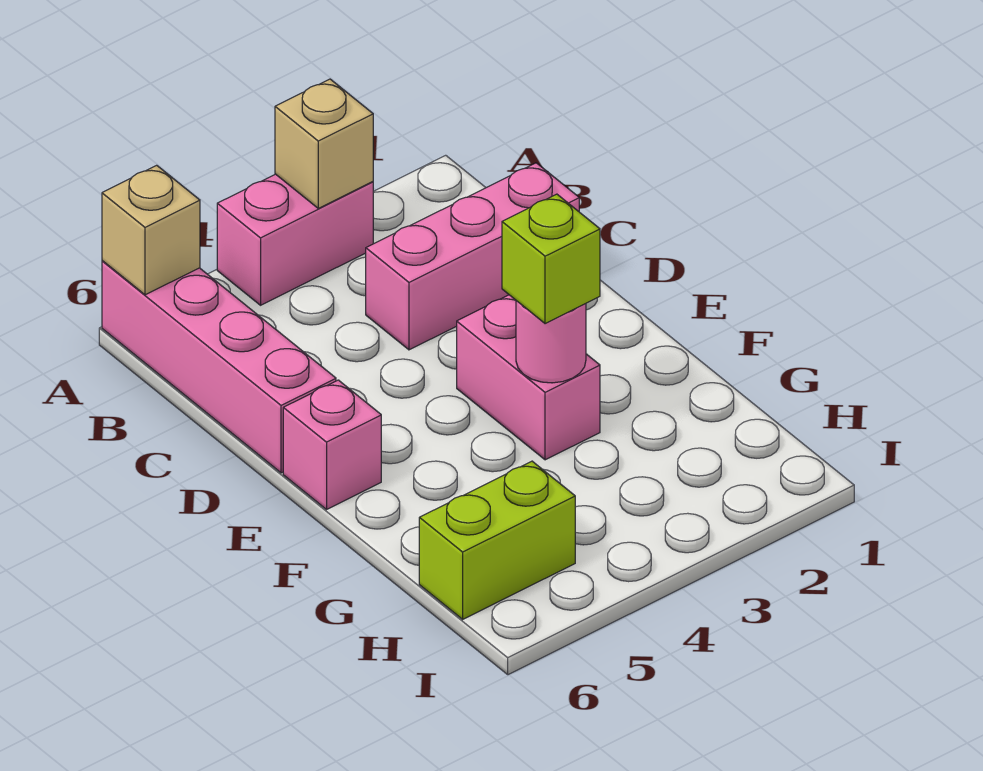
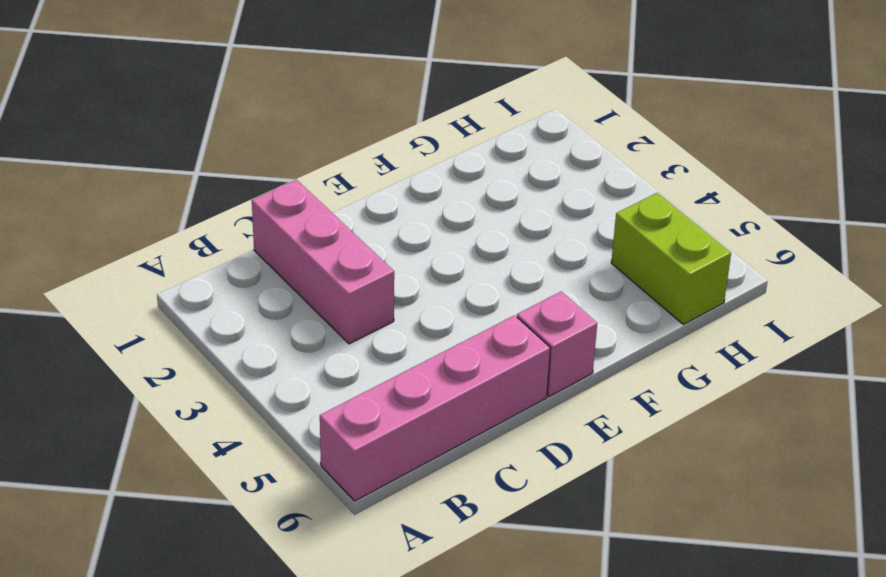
none -> pink 1x2 brick [217,174,373,305]
none -> pink 1x2 brick [457,295,600,460]

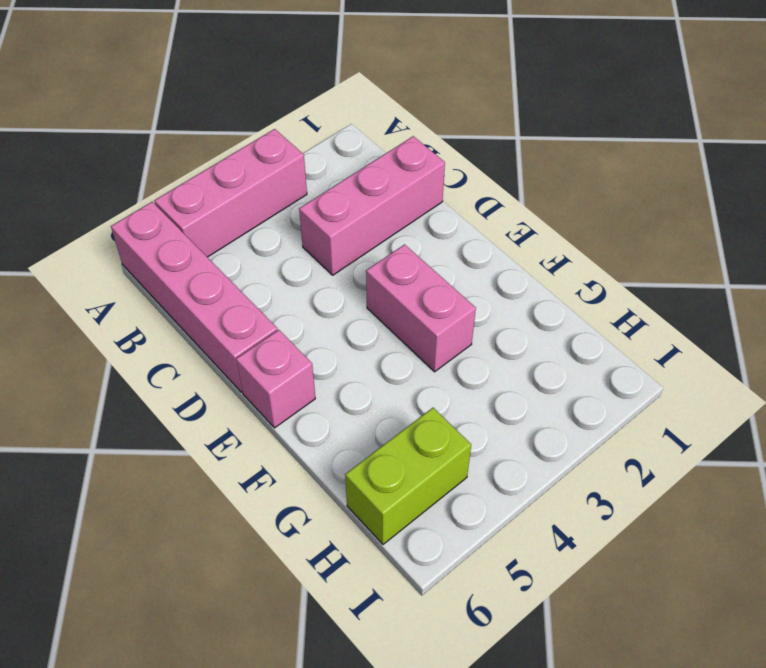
pink 1x3 brick [154,129,307,257] -> pink 1x2 brick [217,174,373,305]
none -> tan 1x1 brick [275,79,373,208]
none -> tan 1x1 brick [102,165,200,295]

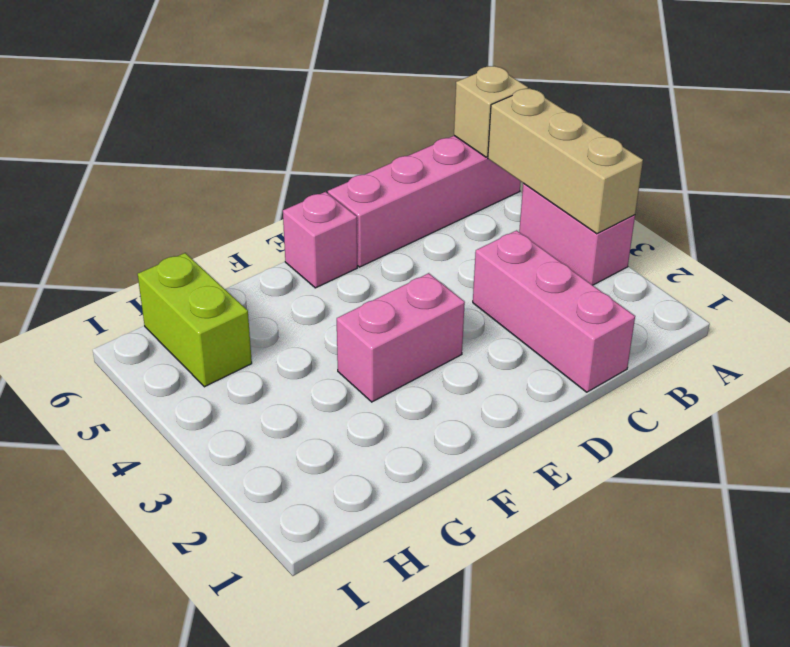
tan 1x3 brick [488,88,643,234] -> tan 1x1 brick [275,79,373,208]
none -> pink 1x1 round brick [516,301,586,383]
none -> lime 1x1 brick [502,194,600,324]

